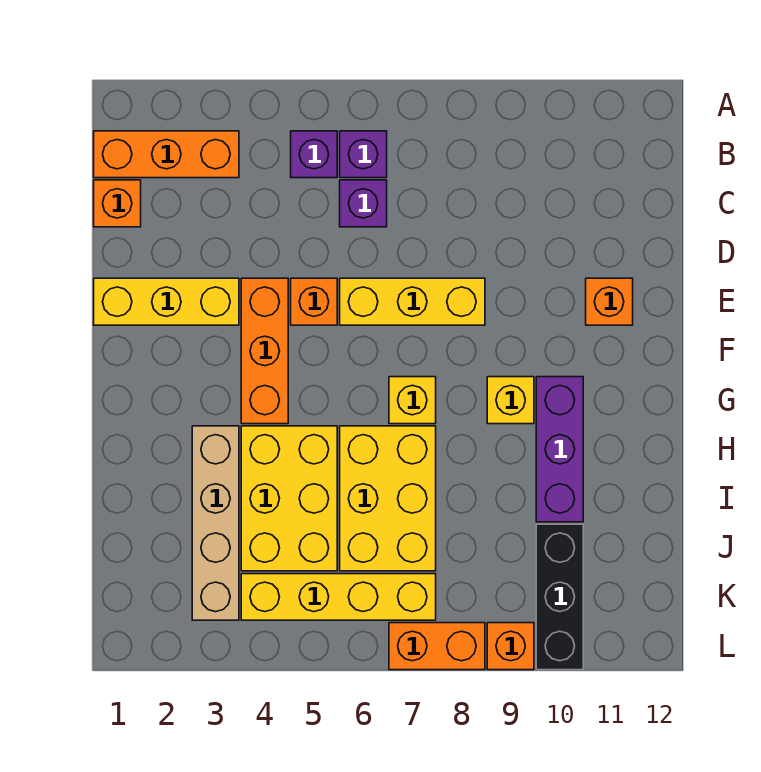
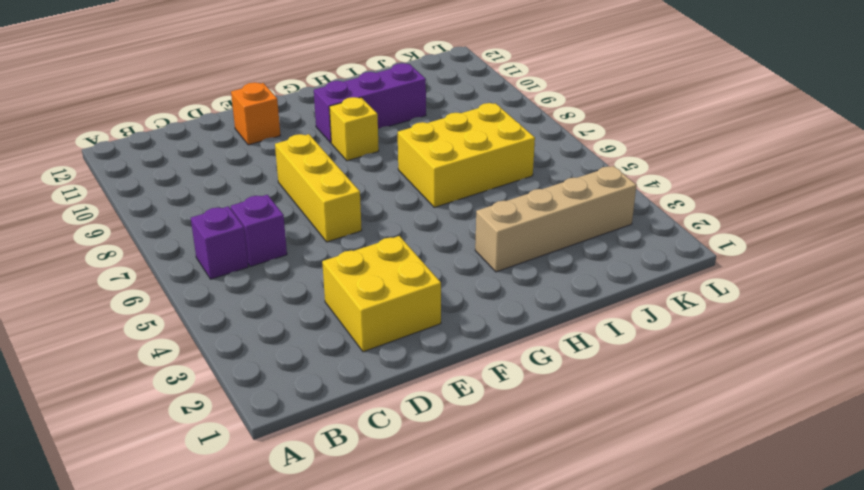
yellow 2x2 brick [322,236,441,352] -> yellow 1x3 brick [94,278,239,325]
none -> orange 1x3 brick [94,131,239,178]
none -> purple 1x1 brick [291,131,337,178]
none -> orange 1x1 brick [94,180,141,227]

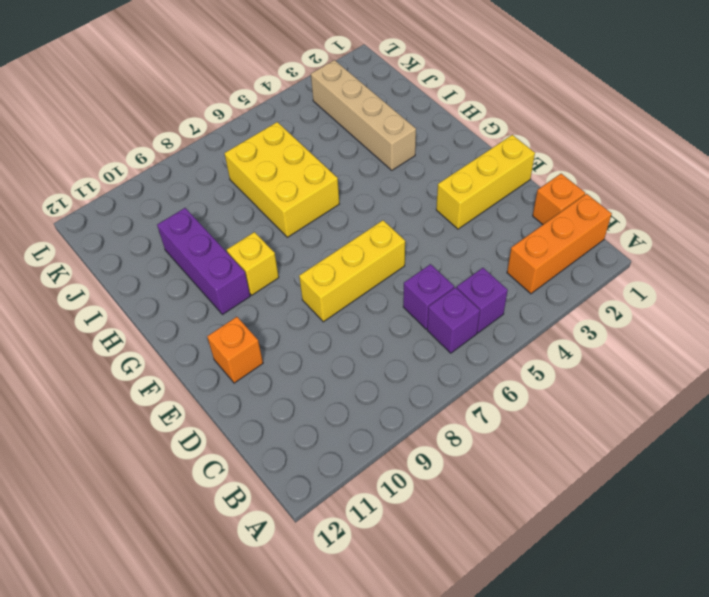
none -> orange 1x3 brick [241,278,288,424]
none -> orange 1x1 brick [291,278,337,325]
none -> yellow 1x1 brick [389,377,436,424]

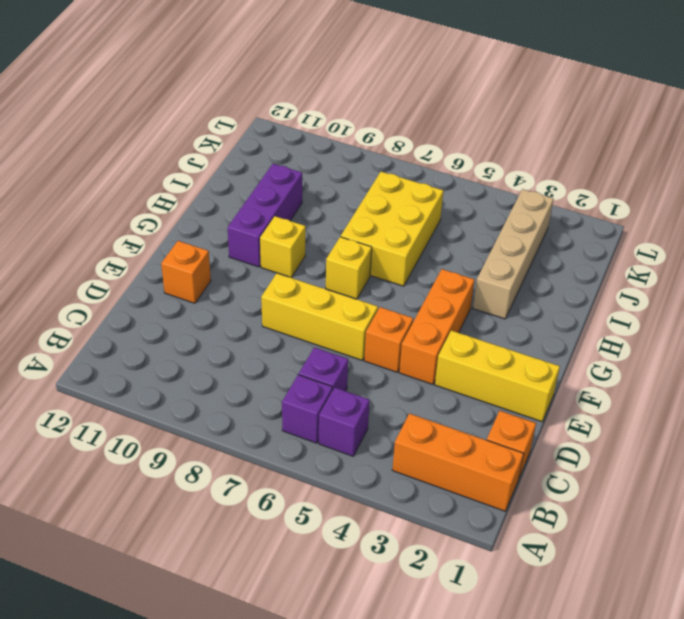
none -> yellow 2x3 brick [241,426,337,571]
none -> black 1x3 brick [536,524,583,670]
none -> yellow 1x4 brick [241,574,436,620]

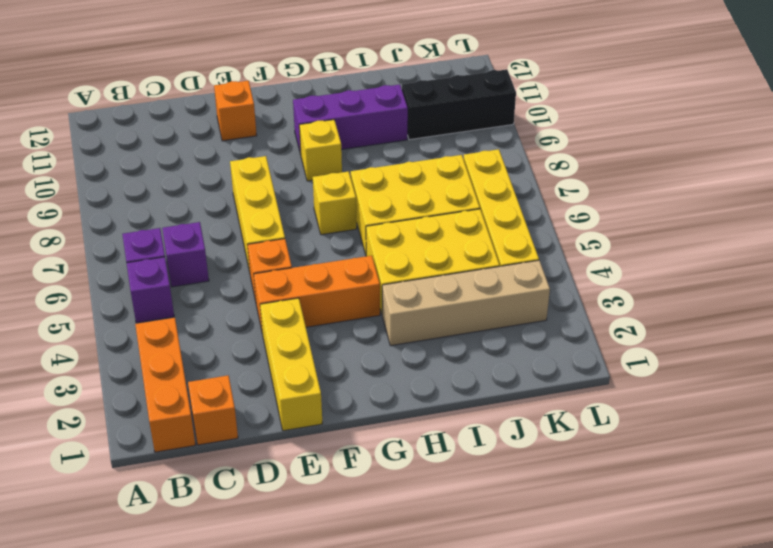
none -> orange 1x2 brick [389,623,485,670]
none -> orange 1x1 brick [487,623,534,670]

